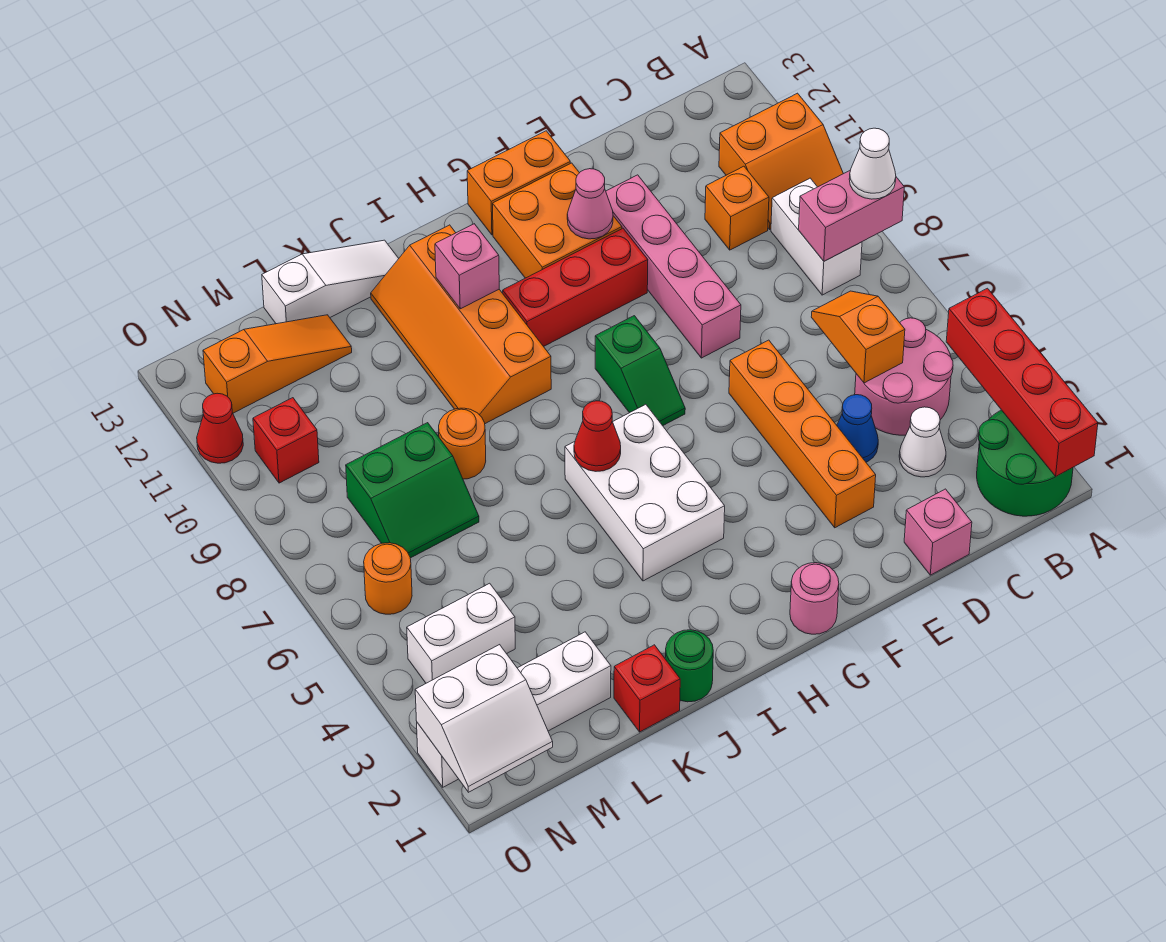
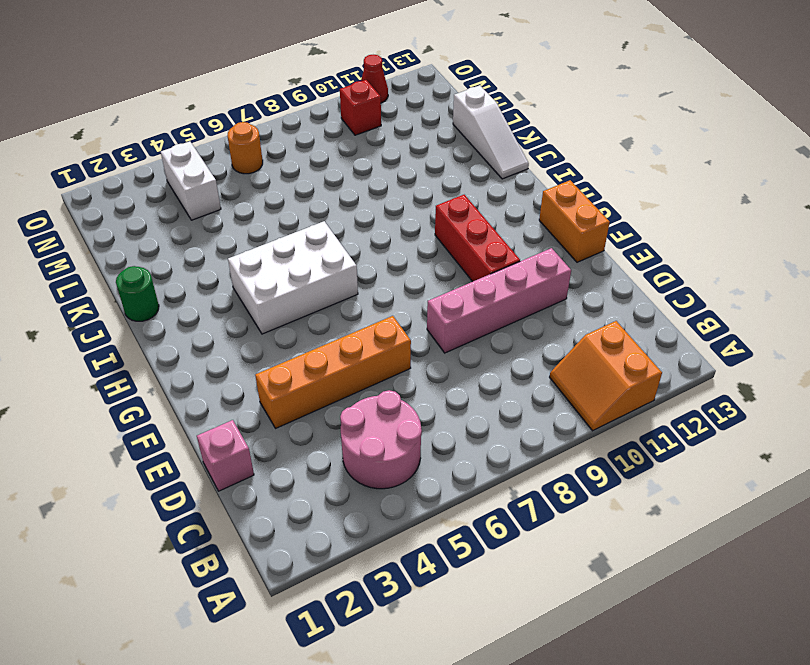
none -> green 2x2 round brick [977,410,1073,516]
none -> white 1x2 brick [771,178,862,295]
none -> white 1x1 cone [899,407,946,477]
none -> orange 1x1 brick [705,166,769,250]

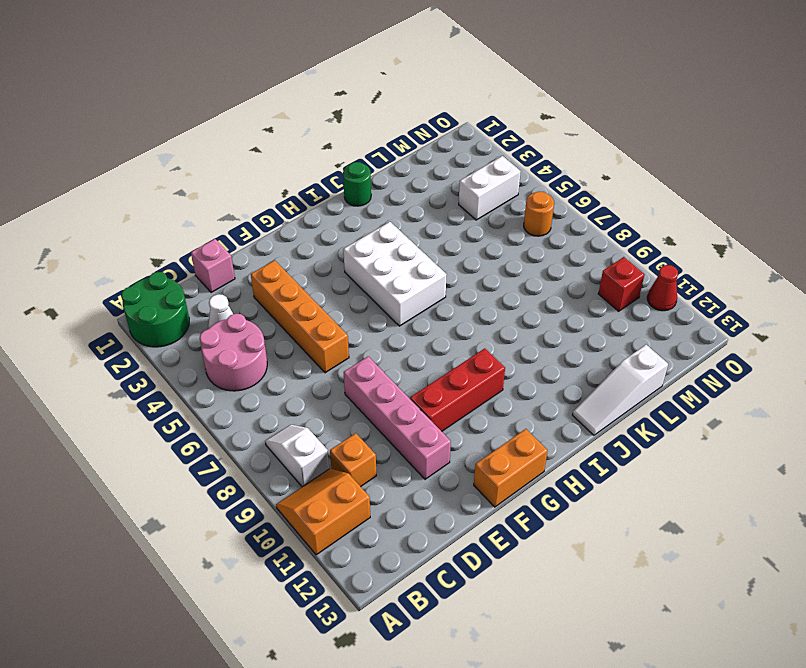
white 1x2 slope [265,425,329,487] -> white 1x2 brick [771,178,862,295]
none -> blue 1x1 cone [837,395,878,462]
none -> orange 2x2 brick [493,163,622,278]
none -> pink 1x1 round brick [790,563,839,634]
none -> green 1x2 slope [595,316,685,426]

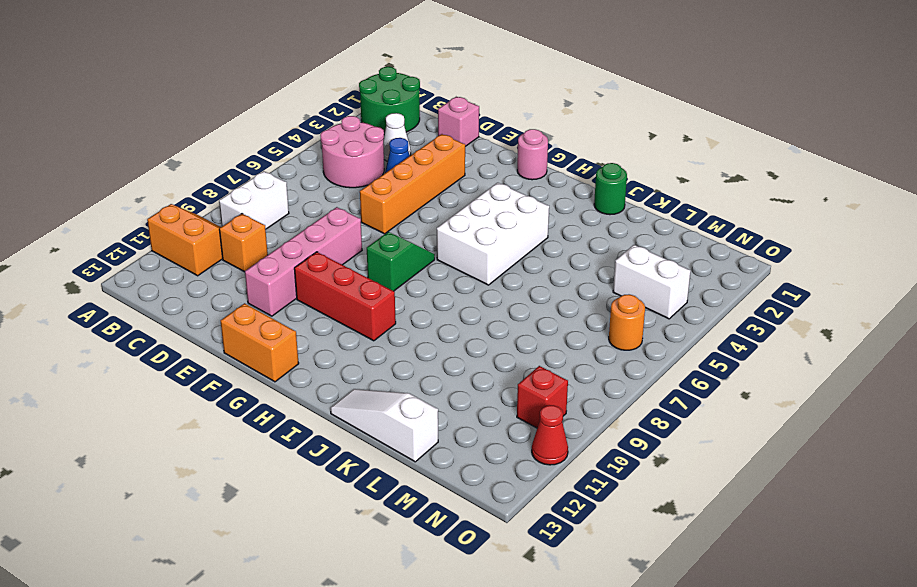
none -> orange 2x2 brick [493,163,622,278]
none -> orange 2x4 slope [371,225,551,424]
none -> red 1x1 brick [614,645,680,732]
none -> orange 1x1 round brick [439,408,486,479]

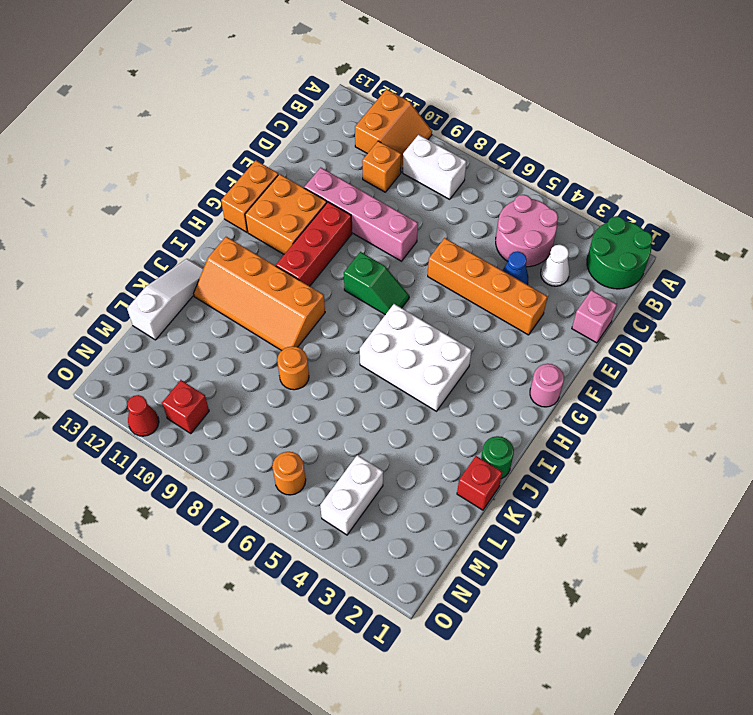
none -> white 1x4 brick [417,632,611,787]
none -> green 2x2 slope [346,423,479,558]
none -> orange 1x3 slope [203,315,352,413]
none -> red 1x4 brick [946,288,1098,476]

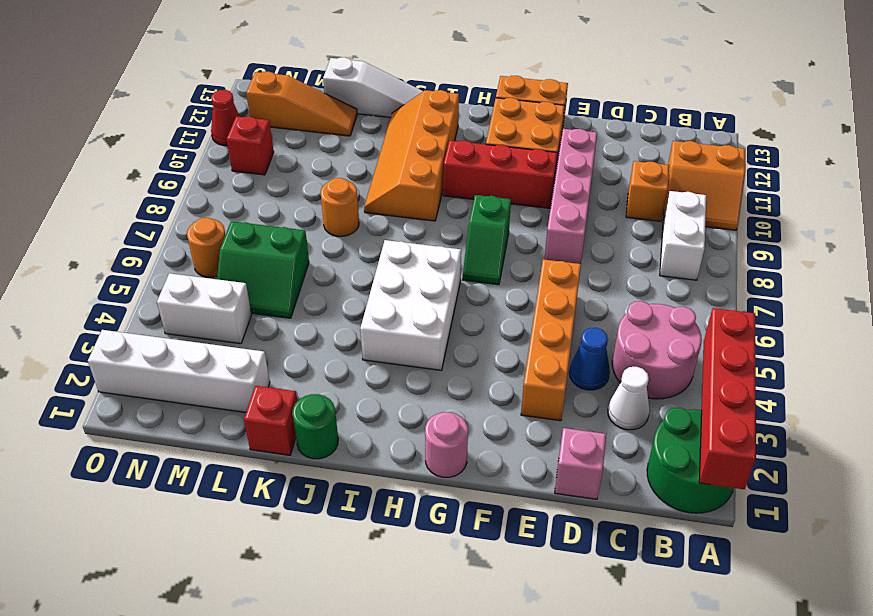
green 2x2 slope [217,221,309,318] -> green 2x2 slope moved to [346,423,479,558]
none -> pink 1x2 brick [799,170,904,261]
none -> orange 1x2 slope [811,291,905,383]
none -> pink 1x1 cone [567,169,613,239]
none -> red 1x1 cone [574,401,621,471]

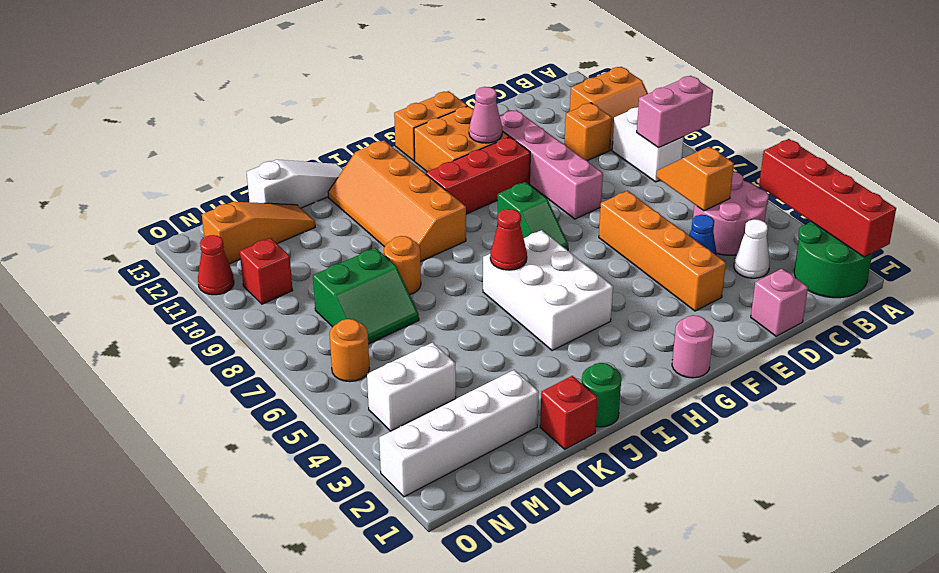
none -> pink 1x1 brick [435,224,499,309]
none -> white 2x2 slope [415,645,553,792]
none -> white 1x1 cone [849,128,896,199]

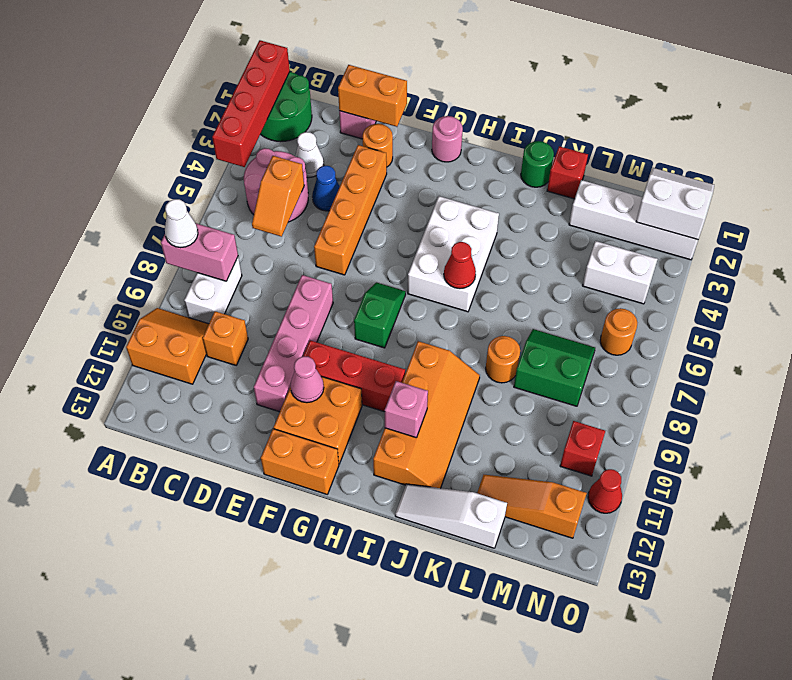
orange 1x2 brick [338,65,407,127] -> none
orange 1x1 round brick [363,124,393,167] -> none

